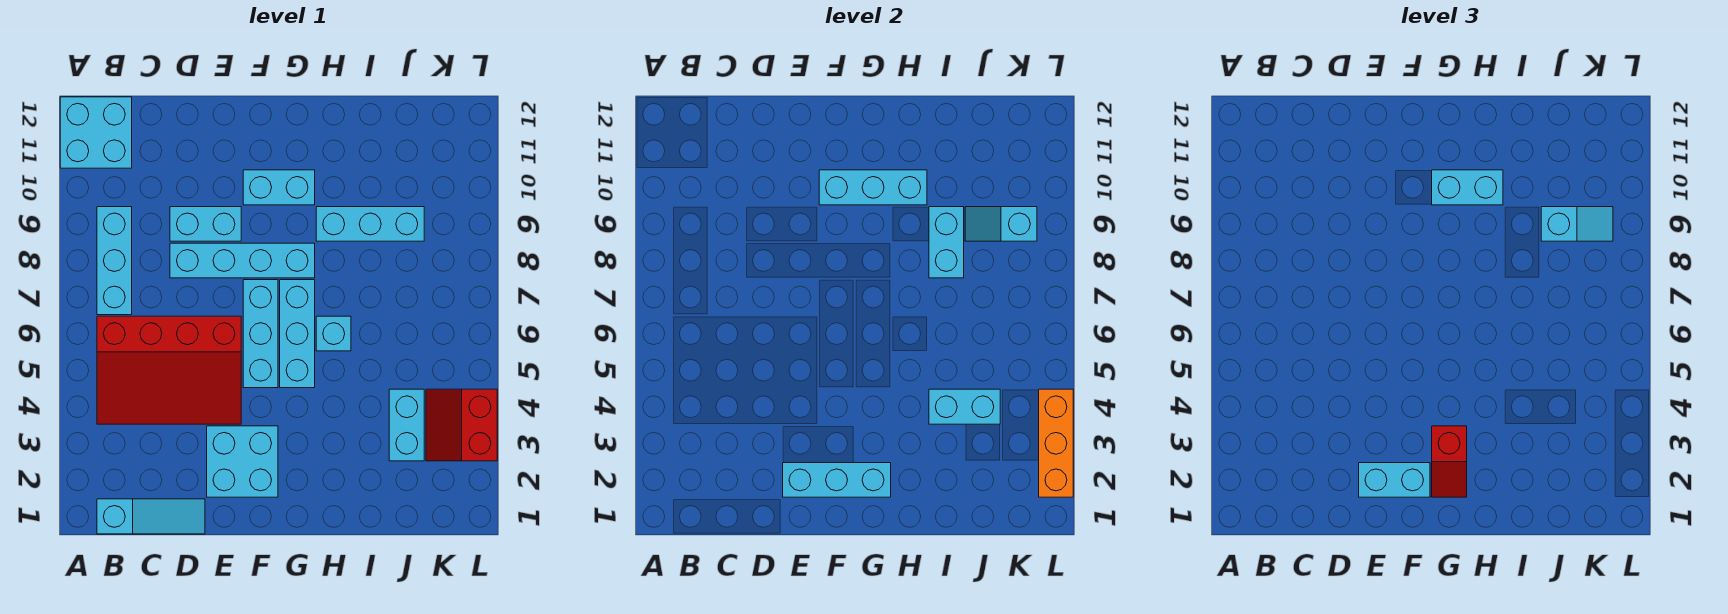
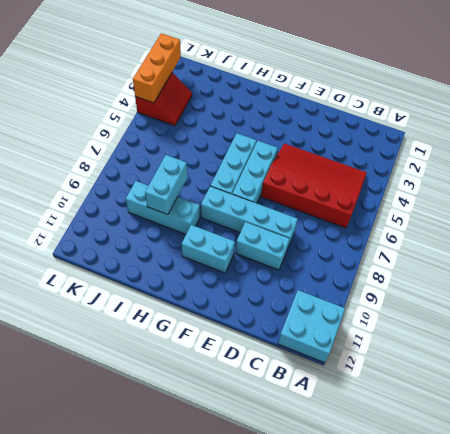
none -> cyan 1x3 slope [97,499,205,534]
none -> cyan 1x3 brick [97,207,132,315]
none -> cyan 2x2 brick [207,426,278,497]

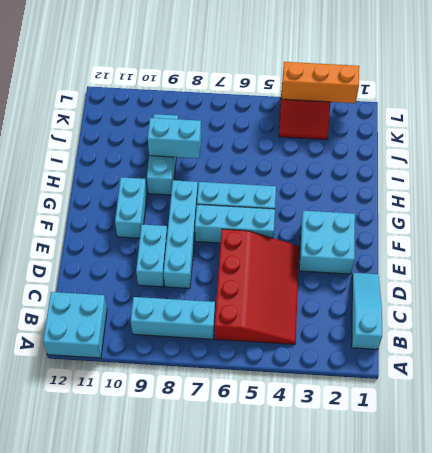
none -> cyan 1x1 brick [316,316,351,351]
none -> cyan 1x2 brick [389,389,424,461]
none -> cyan 1x3 brick [783,463,891,497]

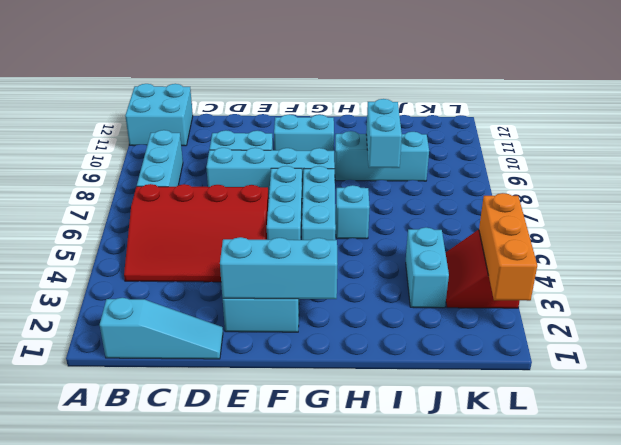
none -> cyan 1x3 brick [819,170,927,205]
none -> cyan 1x2 brick [929,389,1000,424]
none -> cyan 1x2 slope [965,207,1037,241]

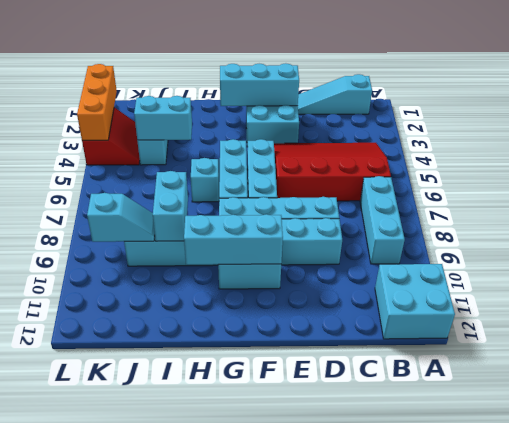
none -> cyan 1x2 brick [1359,463,1430,497]
none -> red 1x2 slope [1432,426,1467,497]
none -> cyan 1x2 brick [1432,170,1503,205]

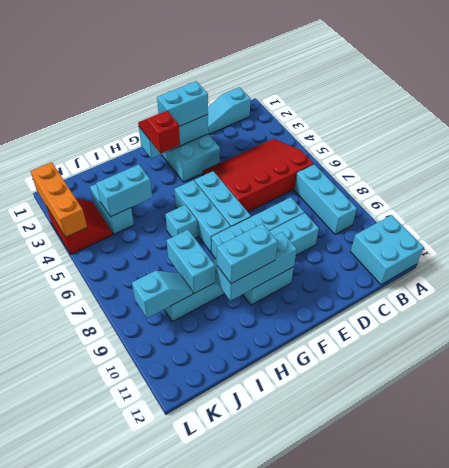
none -> cyan 1x2 slope [1541,207,1613,241]

